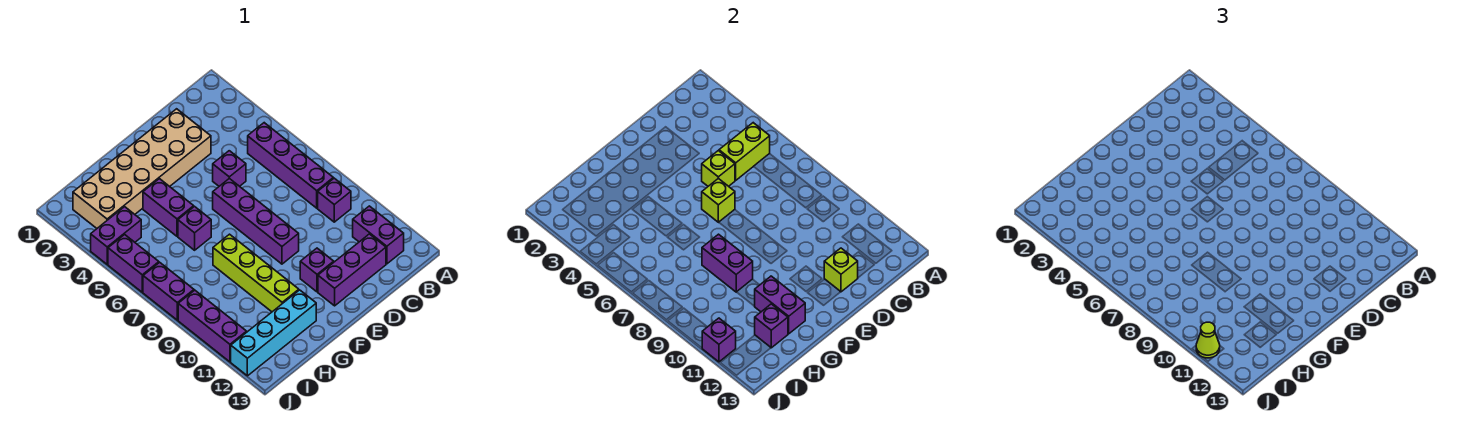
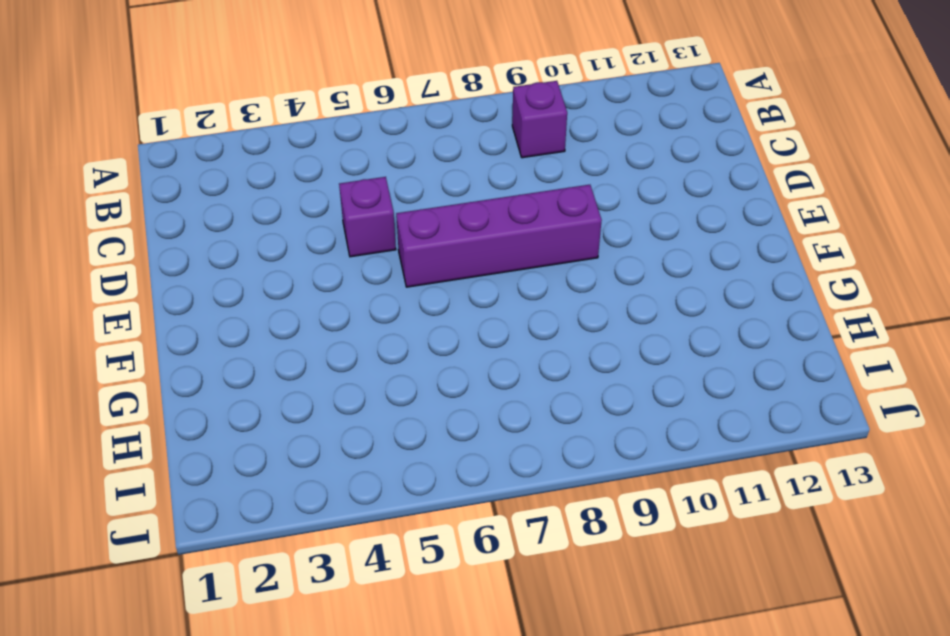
none -> purple 1x4 brick [248,123,333,208]
none -> purple 1x2 brick [353,206,404,264]
none -> purple 1x3 brick [318,234,386,306]

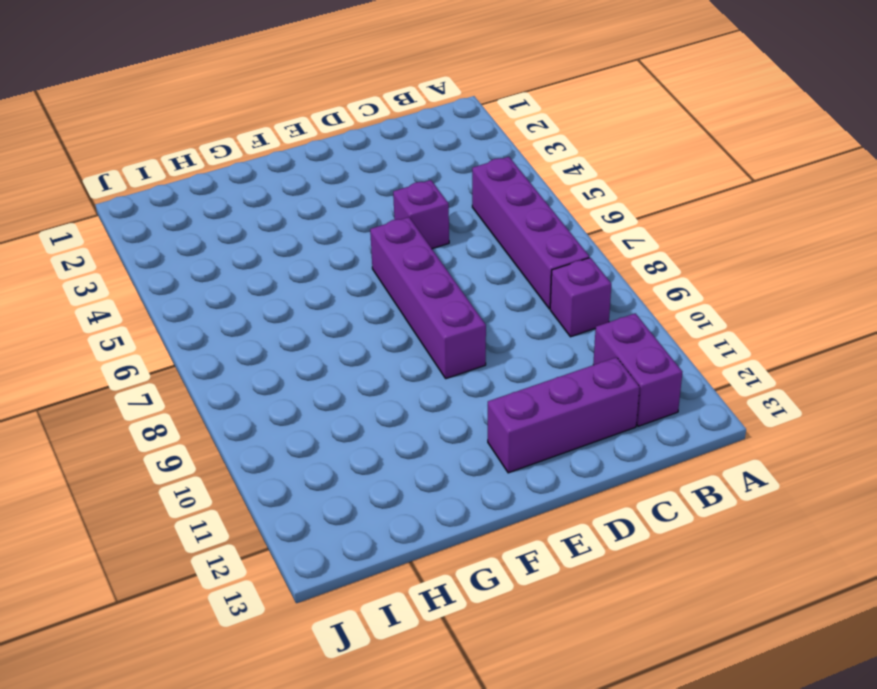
none -> tan 2x6 brick [73,109,211,228]
none -> purple 1x1 brick [300,248,334,292]
none -> purple 1x2 brick [143,179,194,236]

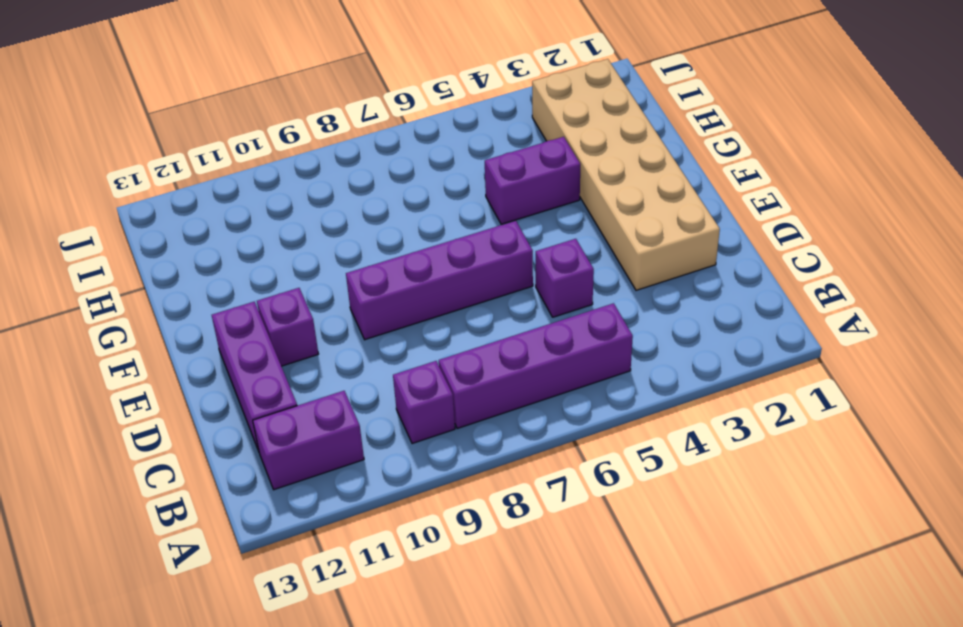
none -> purple 1x1 brick [178,207,211,250]
none -> lime 1x4 brick [213,234,299,312]
none -> cyan 1x4 brick [231,290,316,376]

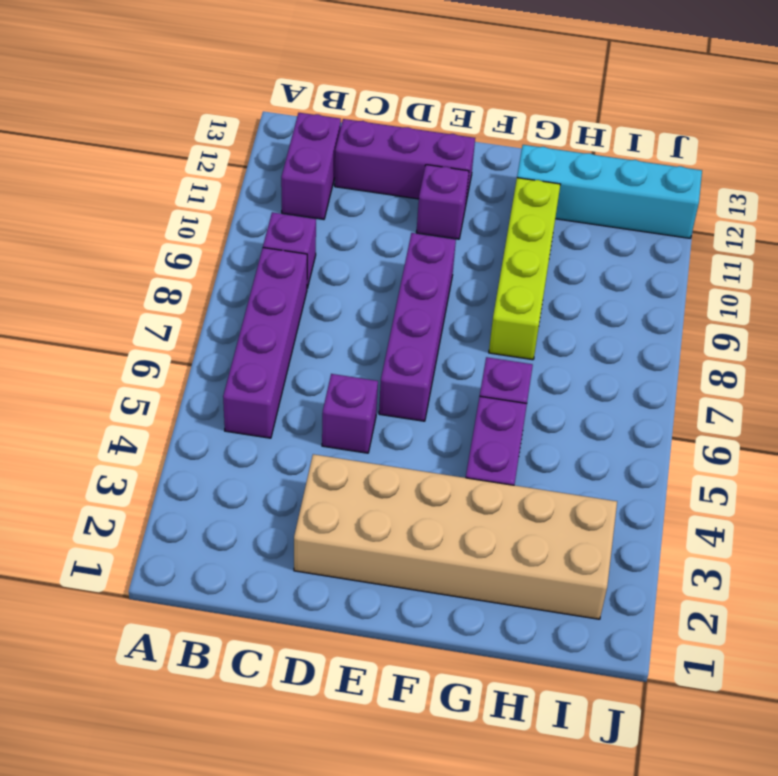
none -> purple 1x2 brick [91,207,141,264]
none -> purple 1x2 brick [108,235,159,292]
none -> purple 1x2 brick [143,262,194,320]

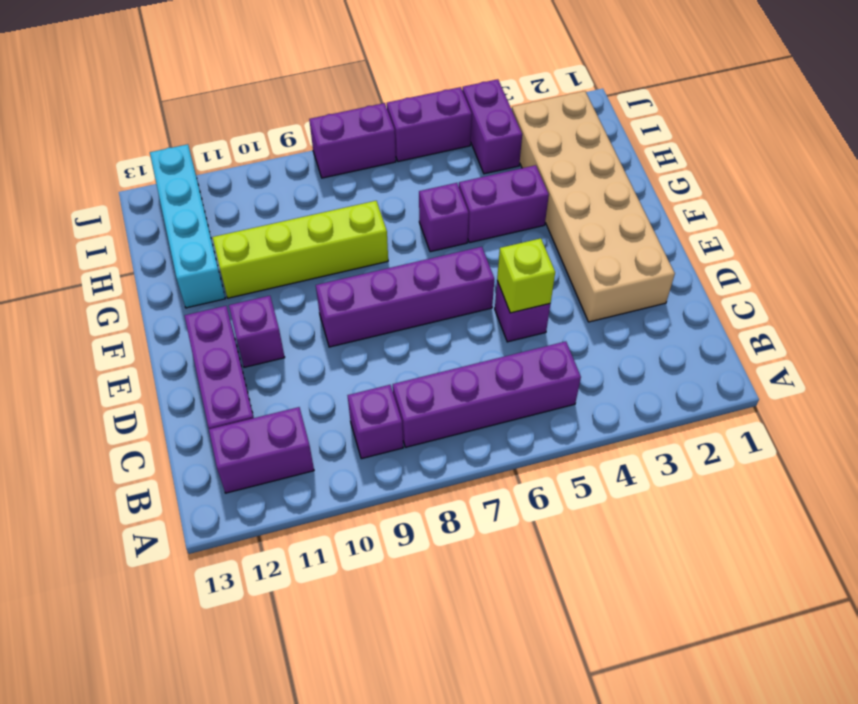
none -> purple 1x3 brick [178,290,247,362]
none -> lime 1x2 brick [719,123,770,180]
none -> lime 1x1 brick [824,248,858,292]

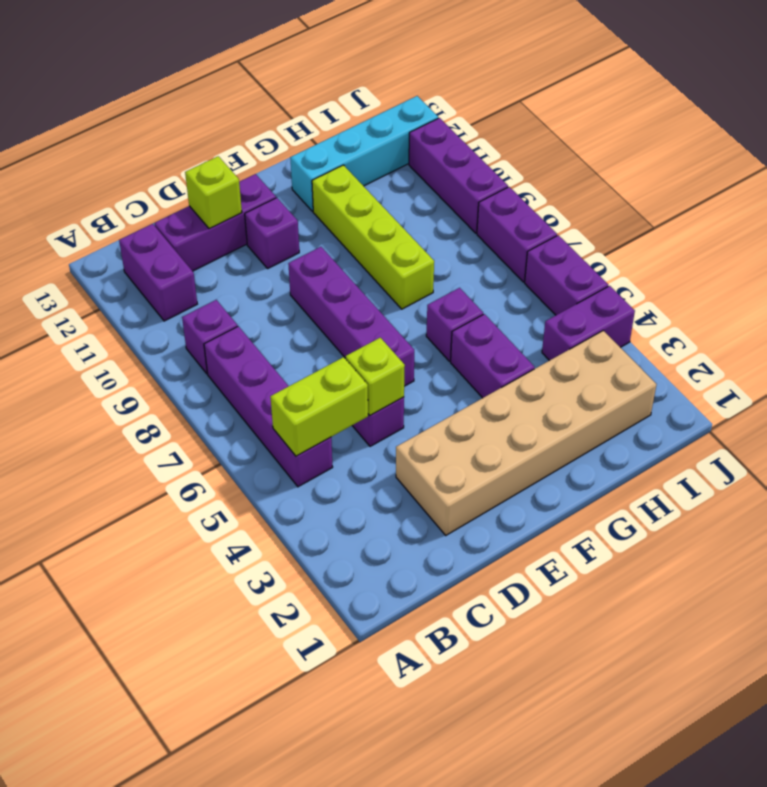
none -> lime 1x1 brick [702,178,735,222]
none -> purple 1x2 brick [702,234,753,292]
none -> purple 1x2 brick [755,276,805,334]

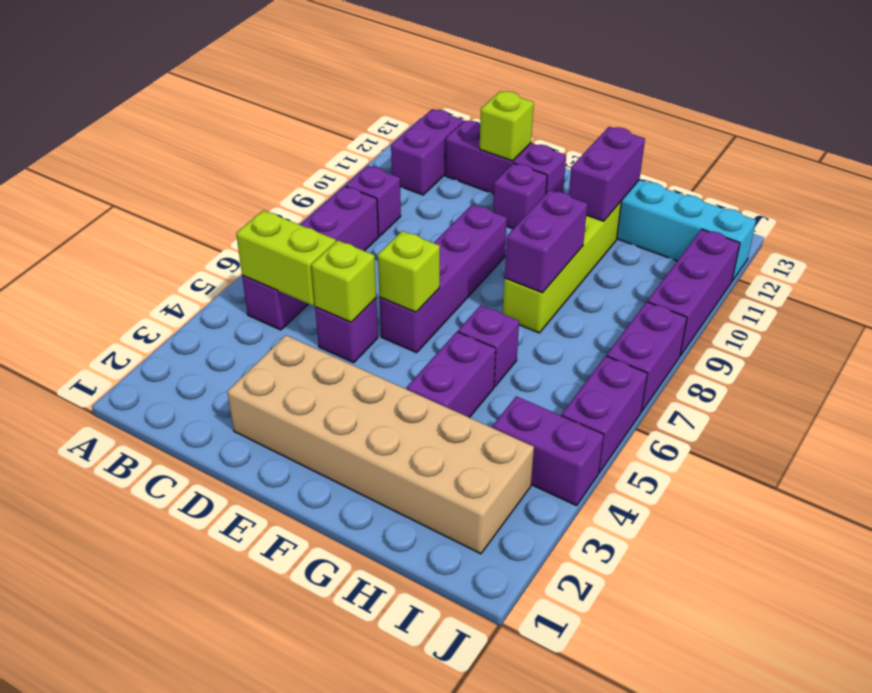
none -> purple 1x1 brick [755,304,788,348]
none -> purple 1x1 brick [702,318,736,362]
none -> lime 1x1 cone [1196,322,1220,358]

